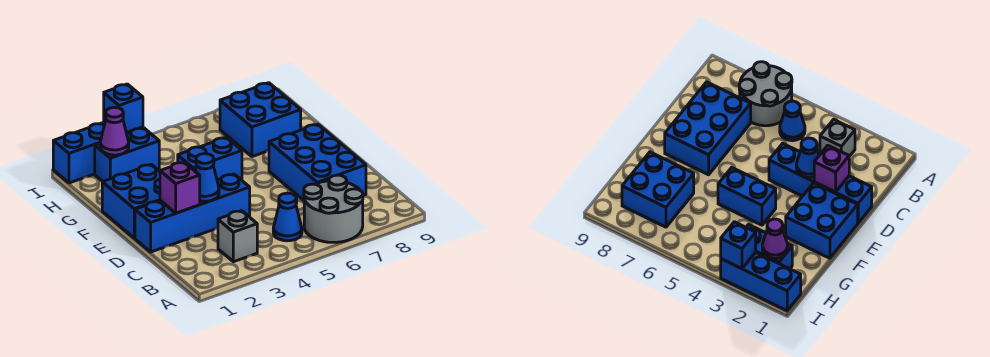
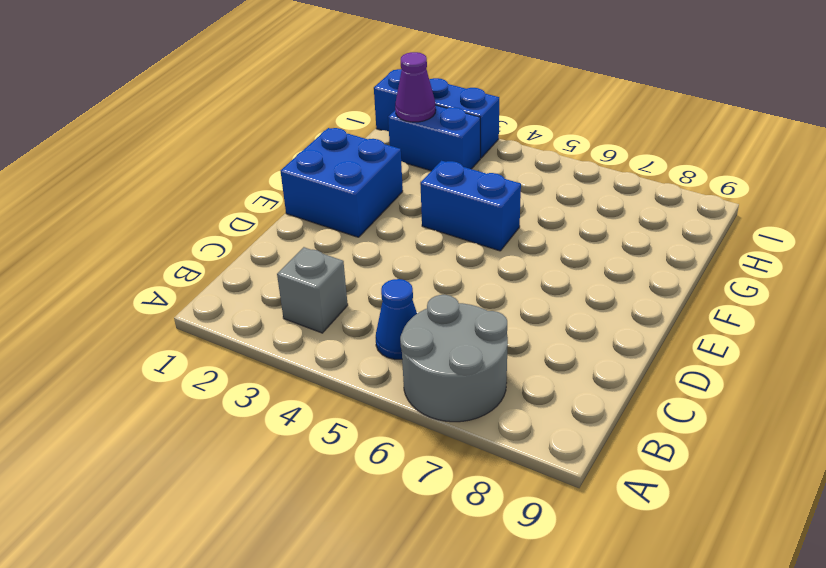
none -> blue 2x3 brick [269,124,366,200]
none -> blue 1x4 brick [135,174,250,252]
none -> blue 2x2 brick [220,83,301,157]

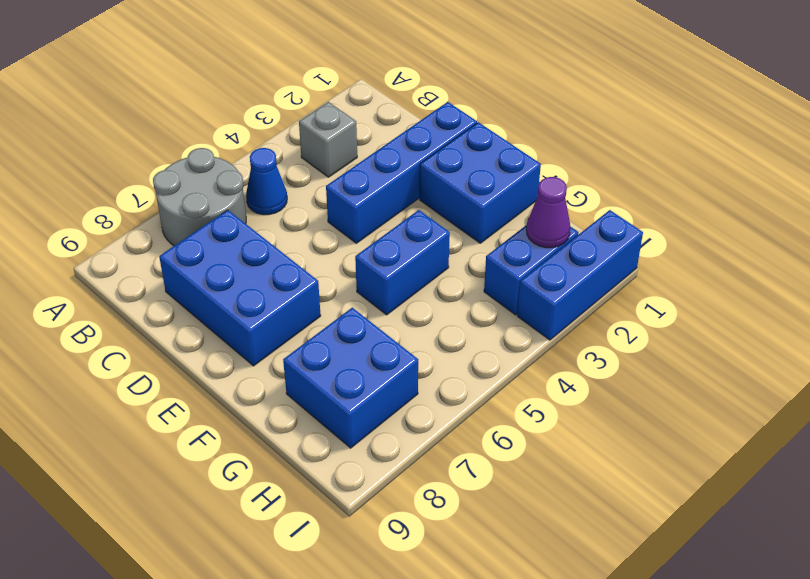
none -> purple 1x1 brick [160,162,200,213]
none -> blue 1x1 cone [195,154,219,201]
none -> blue 1x1 brick [104,84,143,133]

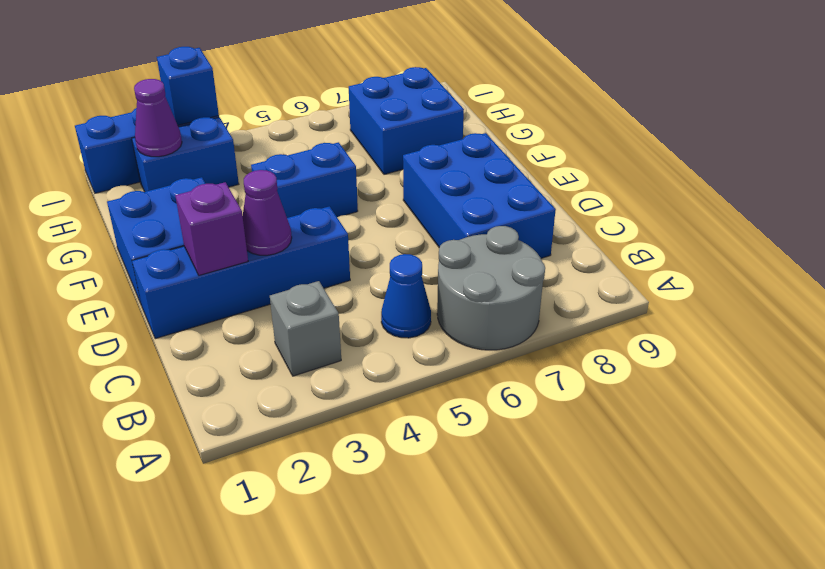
purple 1x1 cone [243,170,292,255] -> blue 1x1 cone [195,154,219,201]

